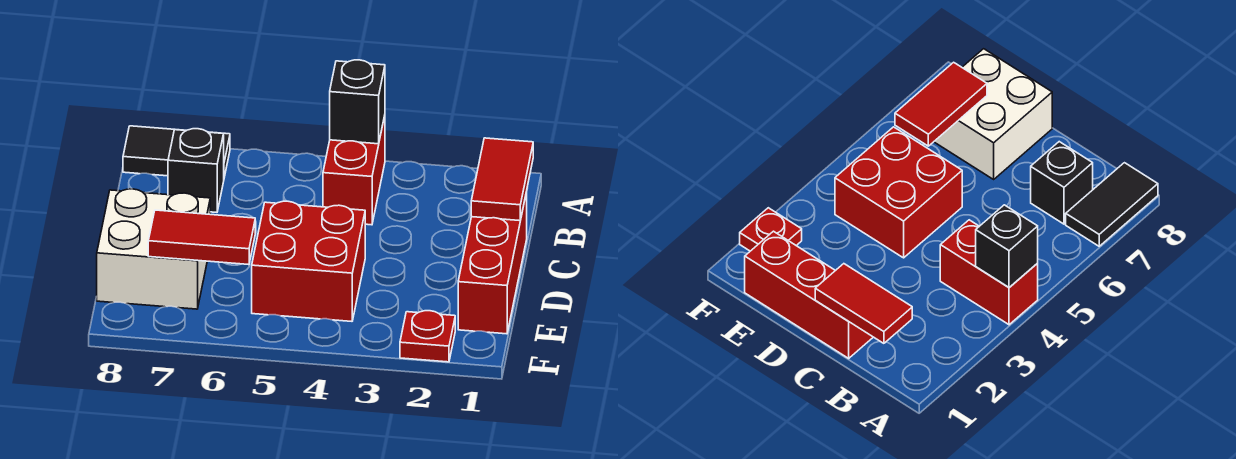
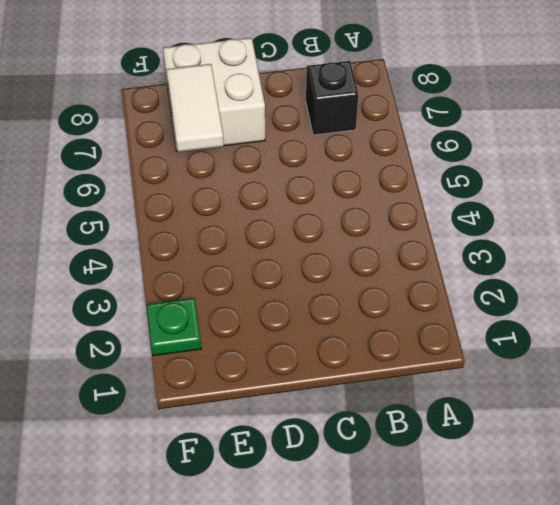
white 1x2 tile [167,64,224,152] -> red 1x2 tile [148,210,255,265]
green 1x1 plate [147,298,201,356] -> red 1x1 plate [400,311,455,362]
none -> red 1x2 brick [323,116,385,225]
none -> black 1x2 tile [123,126,230,177]

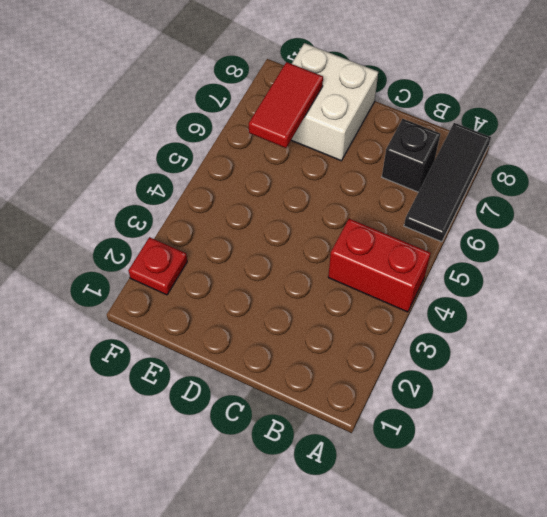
black 1x3 tile [404,123,491,242] -> black 1x2 tile [123,126,230,177]
none -> red 1x3 brick [458,192,527,334]
none -> red 2x2 brick [252,201,365,321]

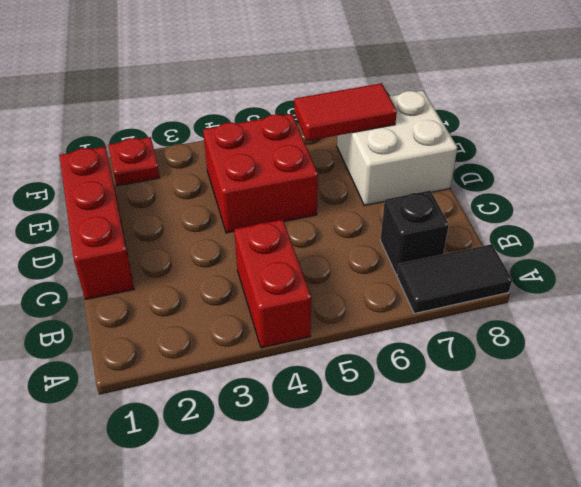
none -> black 1x1 brick [330,60,385,144]
none -> red 1x2 tile [471,138,533,221]

